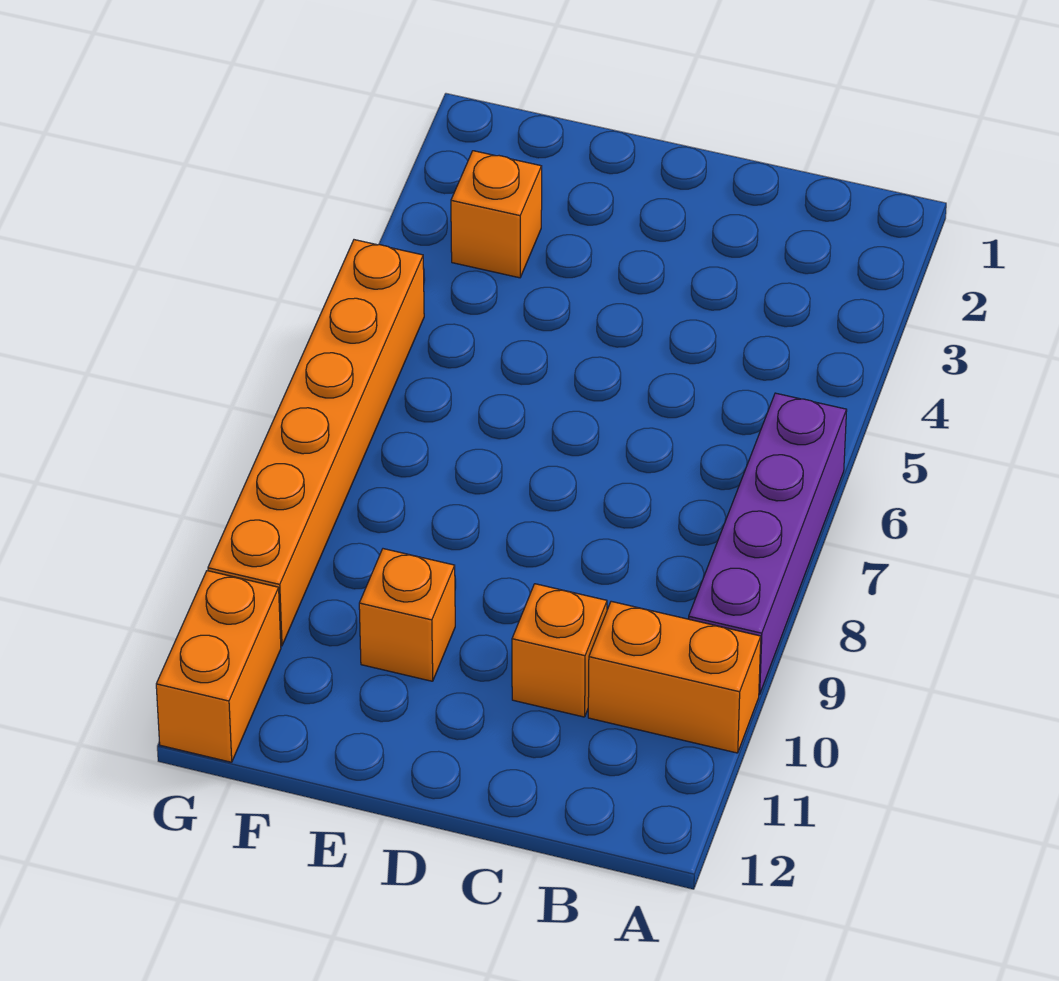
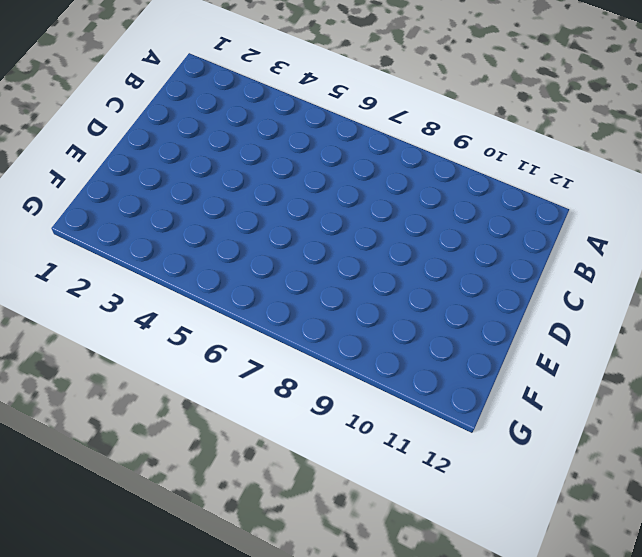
none -> purple 1x4 brick [689,393,847,695]
none -> orange 1x2 brick [588,601,761,753]

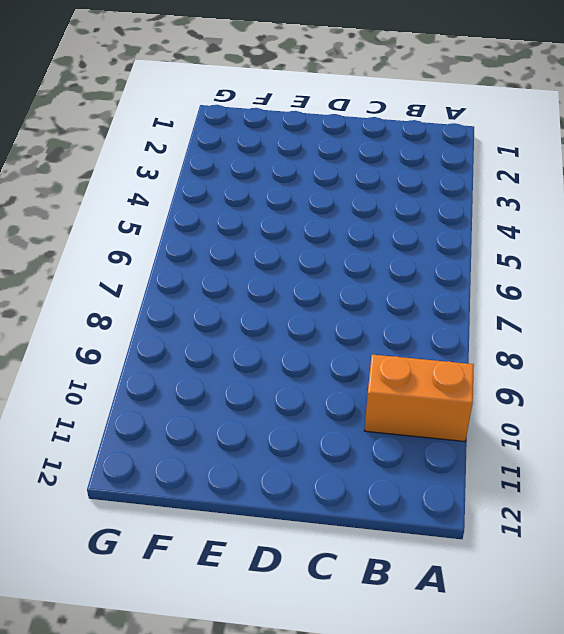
none -> purple 1x4 brick [689,393,847,695]
none -> orange 1x1 brick [512,584,607,717]

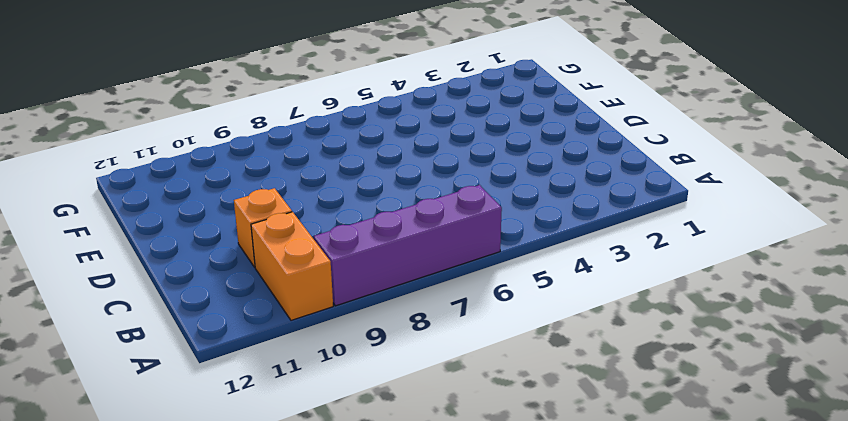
none -> orange 1x1 brick [359,549,455,681]
none -> orange 1x1 brick [451,151,542,278]

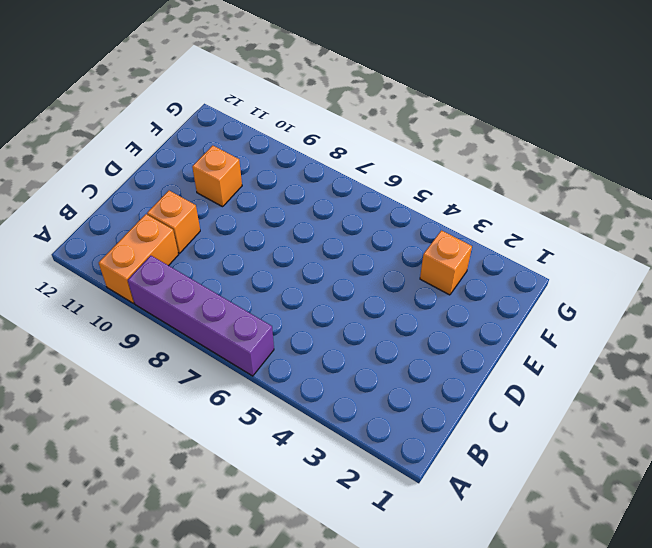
none -> orange 1x6 brick [208,240,424,646]
none -> orange 1x2 brick [156,571,281,762]

